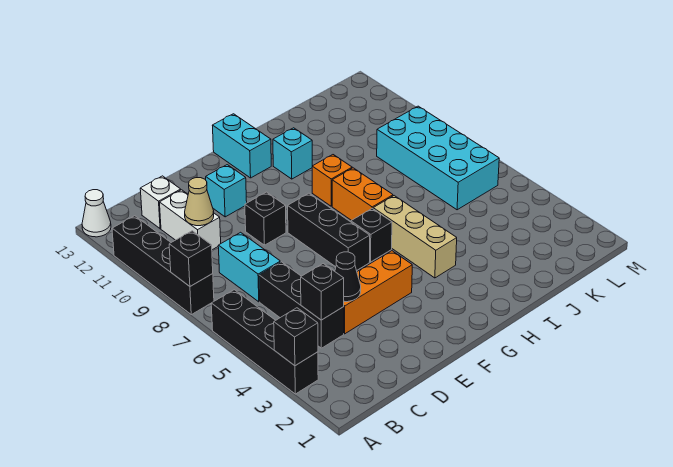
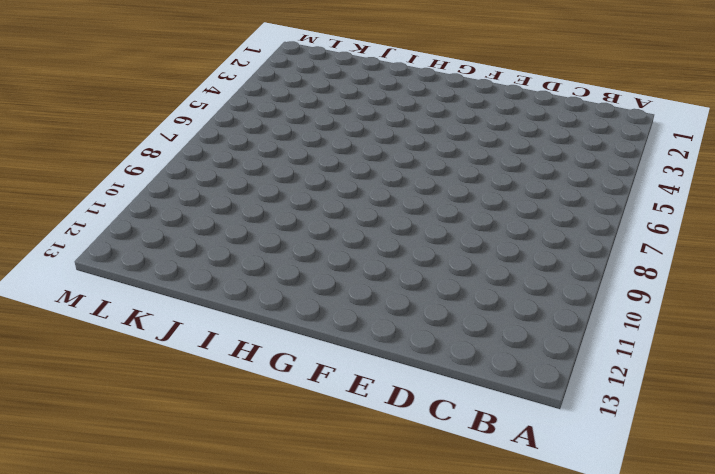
none -> black 1x4 brick [211,290,318,394]
none -> black 1x4 brick [112,216,214,315]
none -> white 1x1 cone [82,190,111,237]

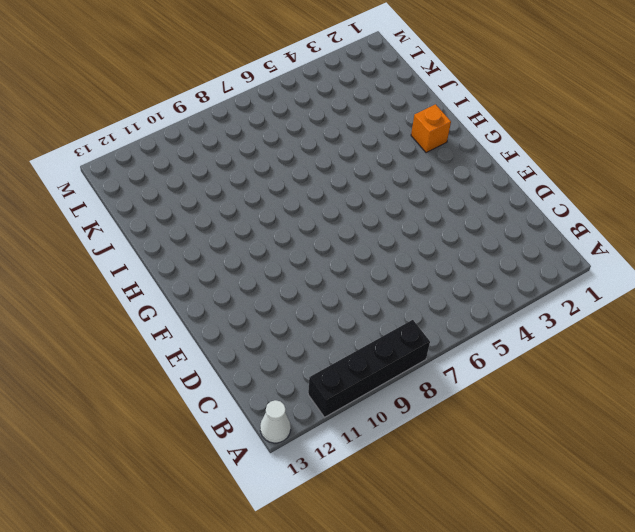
orange 1x1 brick [411,104,451,153] -> orange 1x1 brick moved to [312,155,352,206]
none -> black 1x4 brick [211,290,318,394]
none -> black 1x3 brick [259,262,344,348]
none -> cyan 1x2 brick [218,232,280,302]

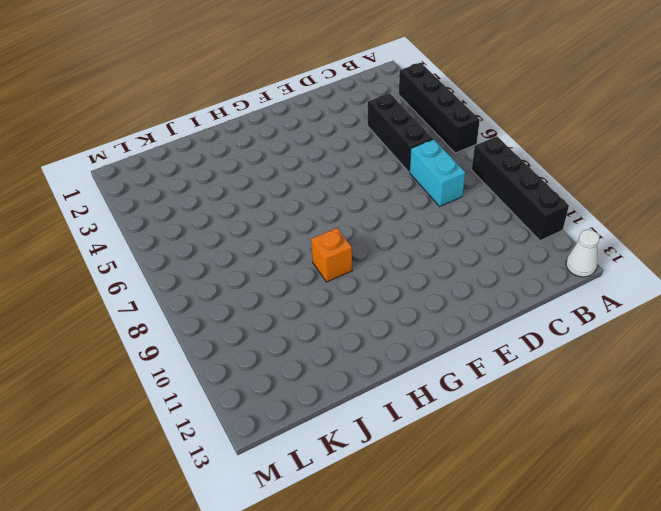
none -> white 1x2 brick [160,190,221,250]
none -> white 1x1 brick [140,176,181,229]
none -> orange 1x3 brick [344,251,412,334]

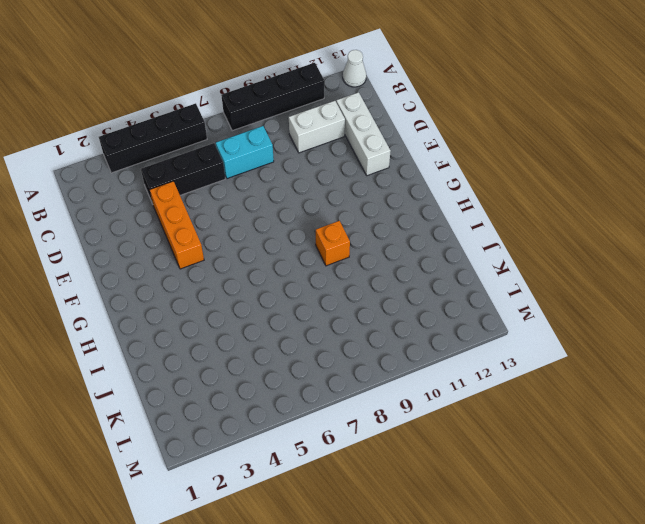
white 1x3 brick [336,92,391,176] -> white 1x1 brick [140,176,181,229]
none -> black 1x1 brick [245,192,286,245]
none -> cyan 1x1 brick [206,165,247,217]
none -> black 1x3 brick [288,193,370,271]

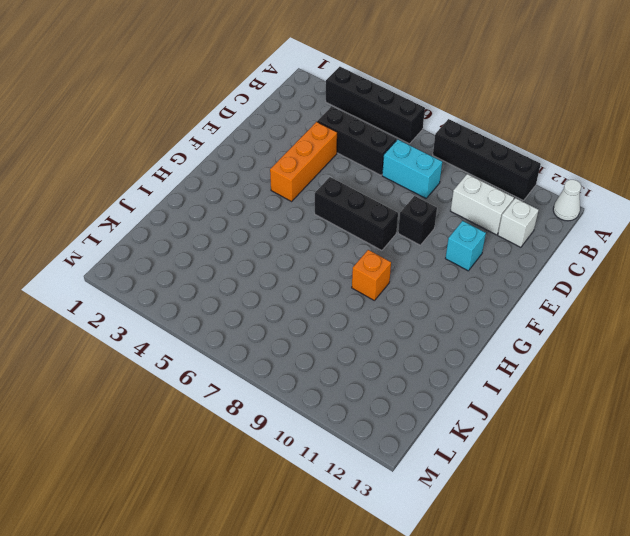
none -> black 1x1 brick [351,209,392,262]
none -> cyan 1x2 brick [212,114,271,178]
none -> tan 1x3 brick [373,196,457,278]

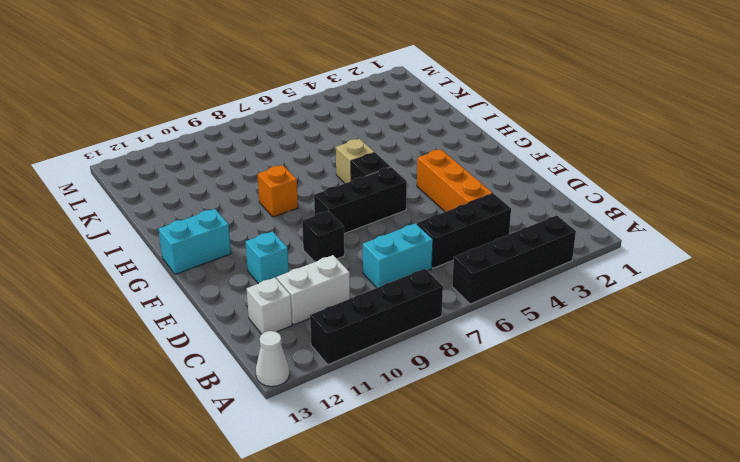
tan 1x1 brick [336,139,374,183] -> tan 1x3 brick [373,196,457,278]
none -> orange 1x2 brick [332,168,393,221]
none -> cyan 1x1 brick [273,128,312,179]
none -> cyan 2x4 brick [377,106,499,210]

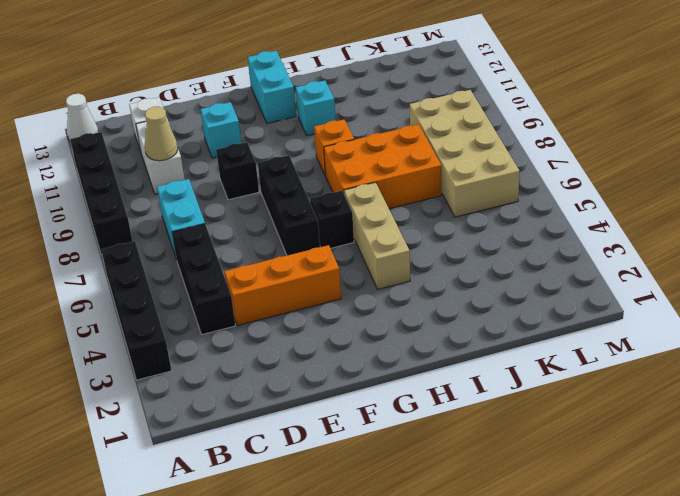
orange 2x3 brick [324,124,442,209] -> orange 1x2 brick [332,168,393,221]
tan 2x4 brick [410,90,519,217] -> cyan 2x4 brick [377,106,499,210]
none -> black 1x1 brick [274,308,318,366]
none -> black 1x1 brick [169,231,213,286]
none -> black 1x1 brick [301,264,344,320]

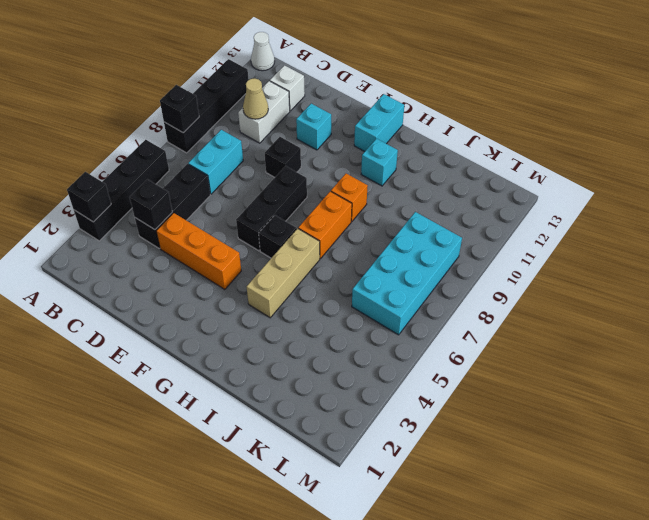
none -> black 1x1 cone [335,252,361,302]

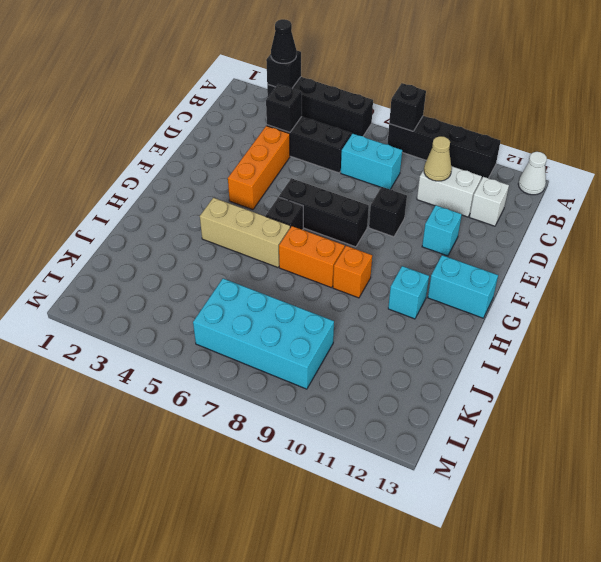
black 1x1 cone [271,19,296,63] -> black 1x1 cone moved to [335,252,361,302]

